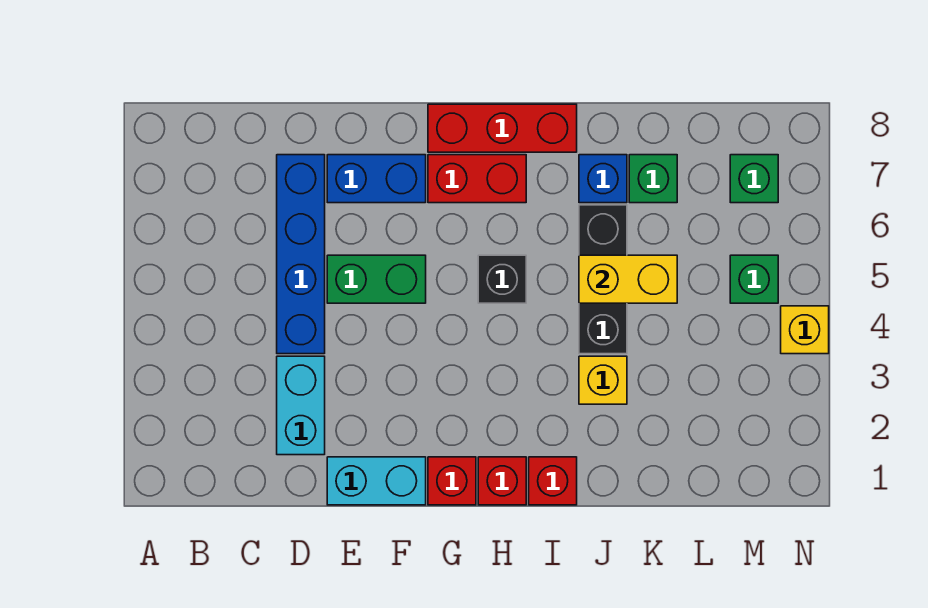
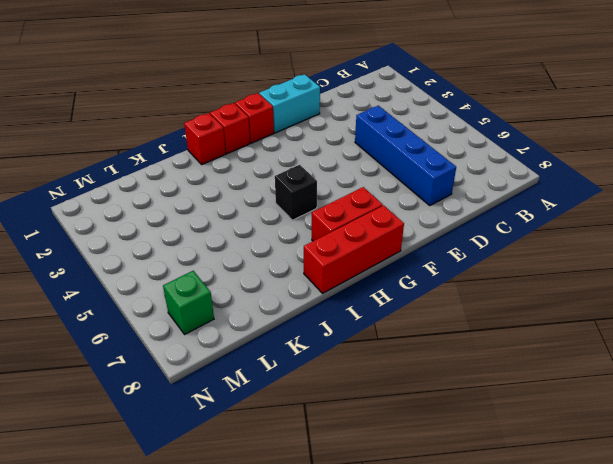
none -> cyan 1x2 brick [277,356,325,455]
none -> green 1x2 brick [327,255,426,303]
none -> blue 1x2 brick [327,155,426,203]

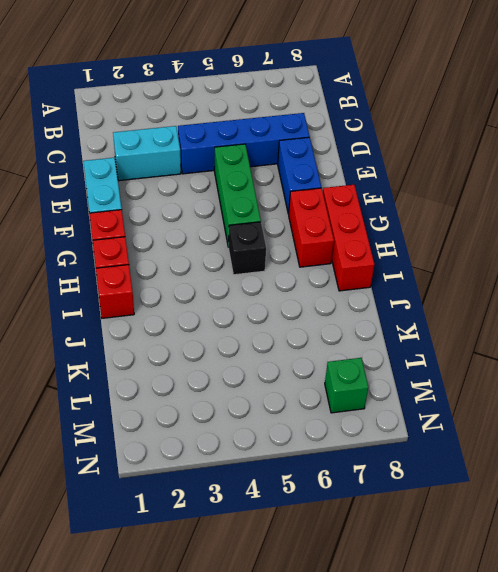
green 1x3 brick [214,144,261,247] -> green 1x2 brick [327,255,426,303]
none -> yellow 1x1 brick [579,356,627,404]
none -> black 1x3 brick [579,205,627,354]
none -> blue 1x1 brick [579,155,627,203]

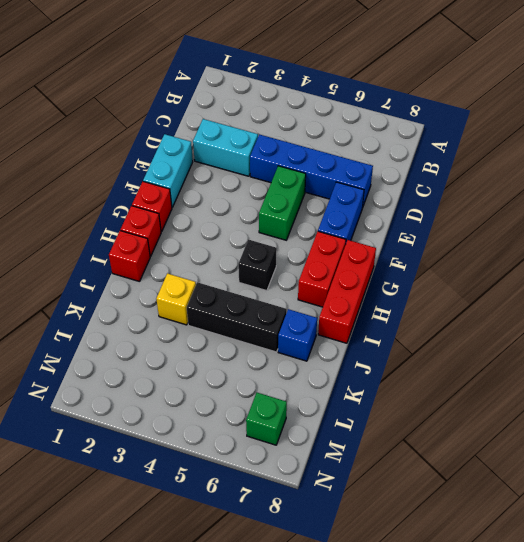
none -> green 1x1 brick [629,155,677,203]
none -> green 1x1 brick [730,255,778,303]
none -> yellow 1x1 brick [781,306,829,354]

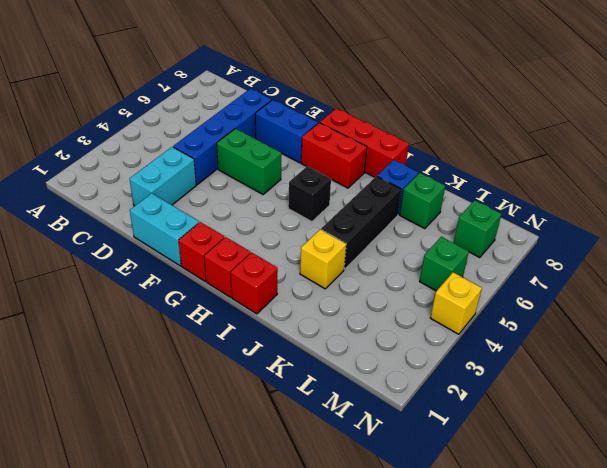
none -> yellow 1x2 brick [579,255,677,303]

